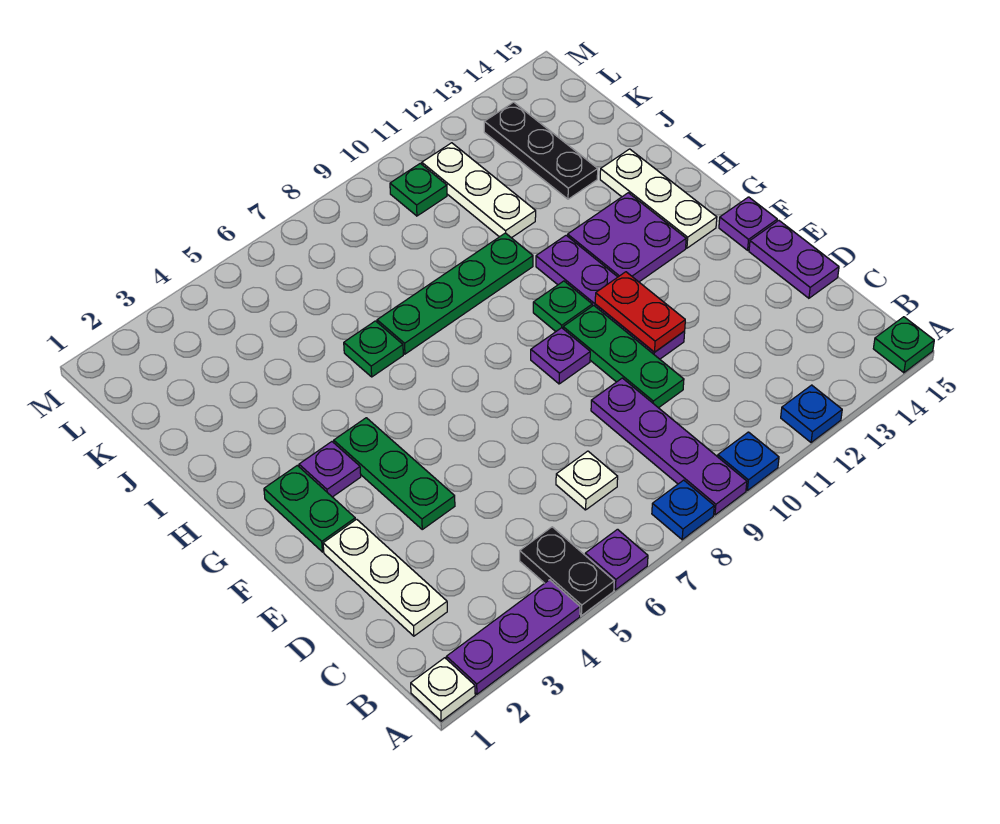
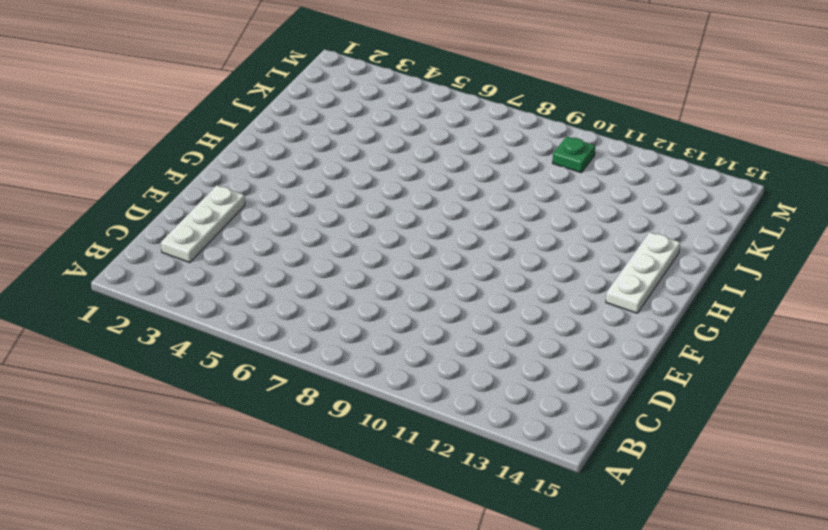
none -> white 1x1 plate [411,658,475,721]
none -> purple 1x3 plate [446,580,580,694]
none -> black 1x2 plate [520,527,614,616]

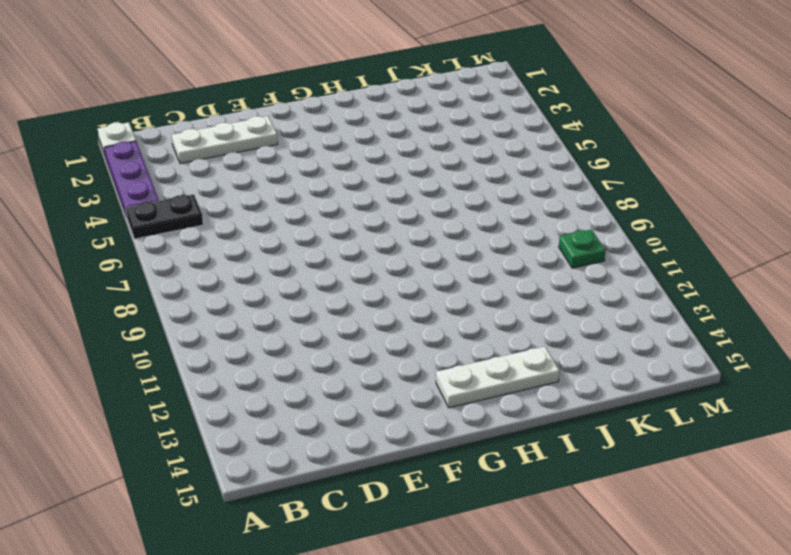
none -> purple 1x1 plate [585,529,648,590]
none -> blue 1x1 plate [652,480,714,540]
none -> purple 1x4 plate [591,378,747,515]

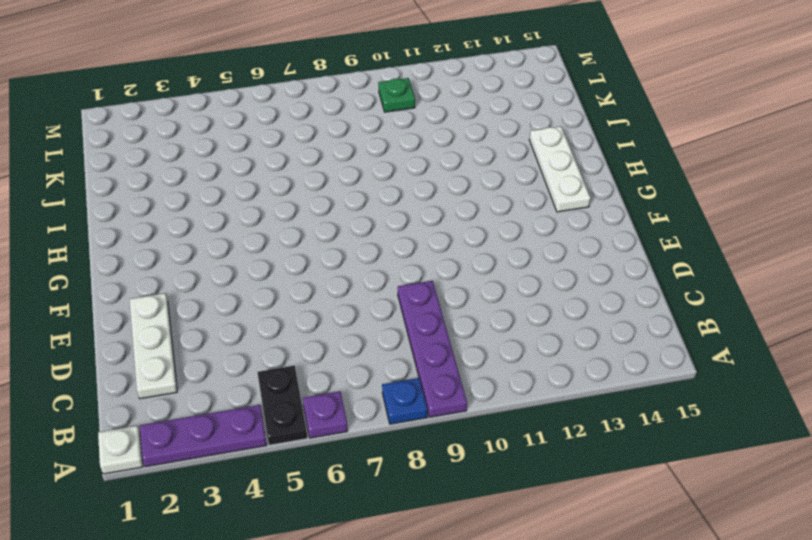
none -> blue 1x1 plate [718,432,779,490]
none -> blue 1x1 plate [781,385,842,443]
none -> green 1x1 plate [873,317,934,373]

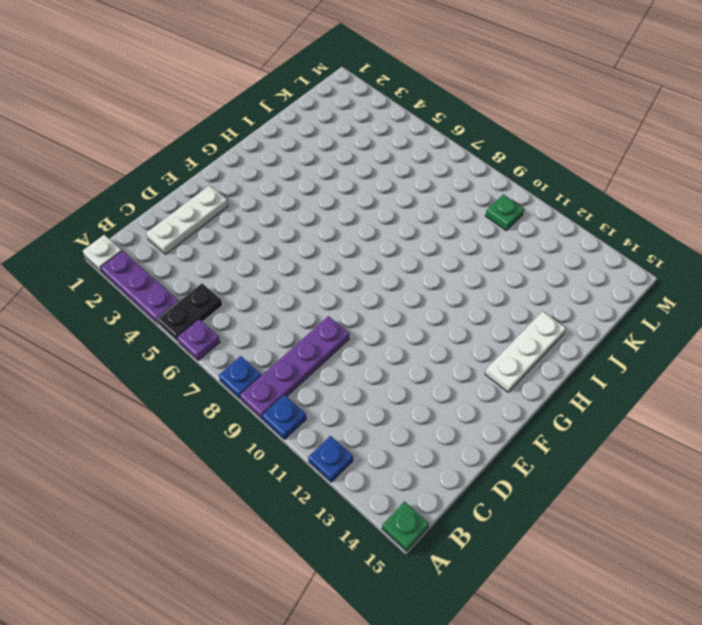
none -> white 1x1 plate [556,451,618,510]
none -> green 1x3 plate [563,305,684,408]
none -> purple 1x2 plate [749,220,839,298]

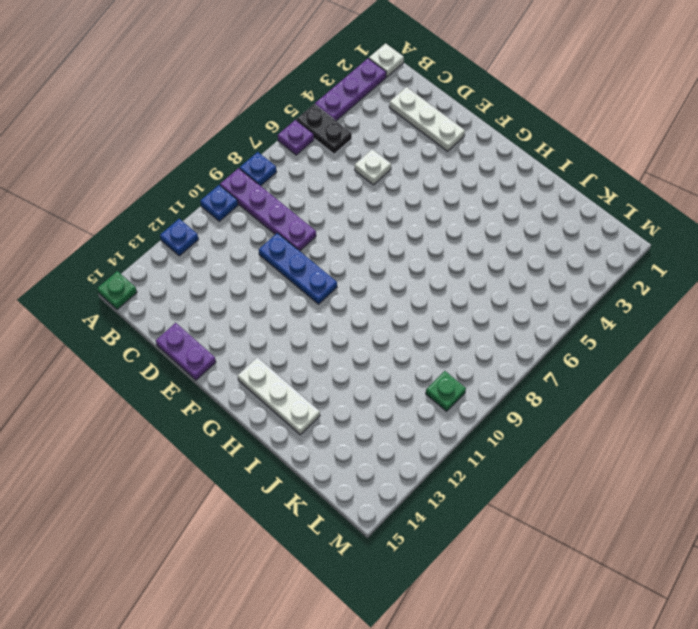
white 1x1 plate [355,149,391,185] -> white 1x1 plate moved to [556,451,618,510]
blue 1x3 plate [259,233,337,304] -> green 1x3 plate [563,305,684,408]
none -> green 1x3 plate [334,418,455,529]
none -> purple 1x4 plate [536,235,685,359]
none -> green 1x2 plate [264,465,355,552]

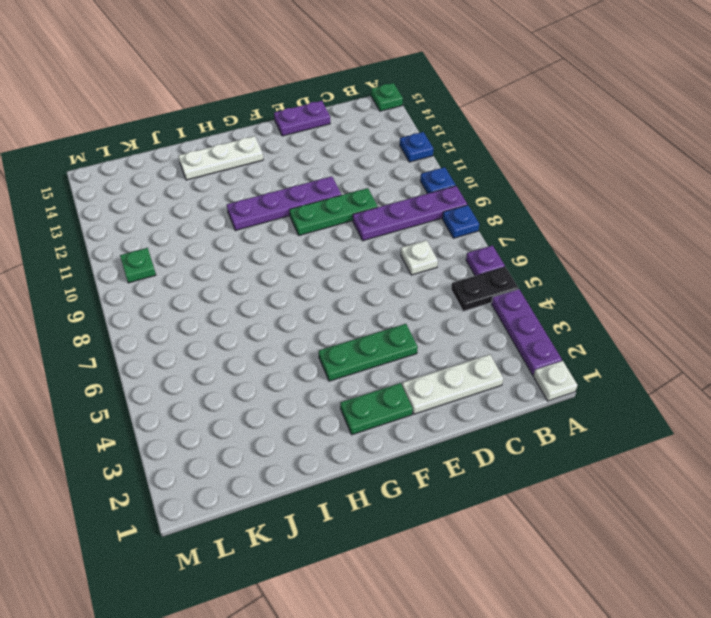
none -> purple 1x1 plate [531,328,590,384]
none -> purple 1x1 plate [719,197,777,250]
none -> purple 1x1 plate [299,442,361,497]

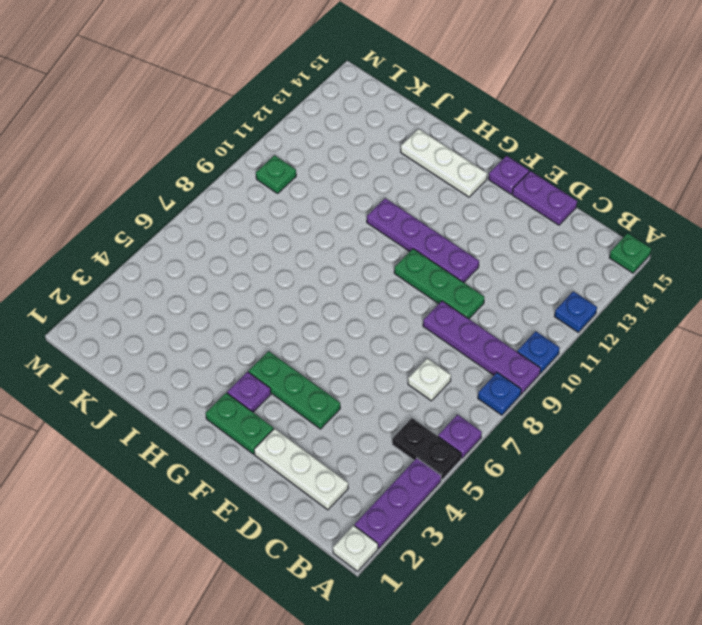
none -> purple 1x1 plate [531,328,590,384]
none -> green 1x1 plate [533,281,592,331]
none -> purple 2x2 plate [568,193,686,282]

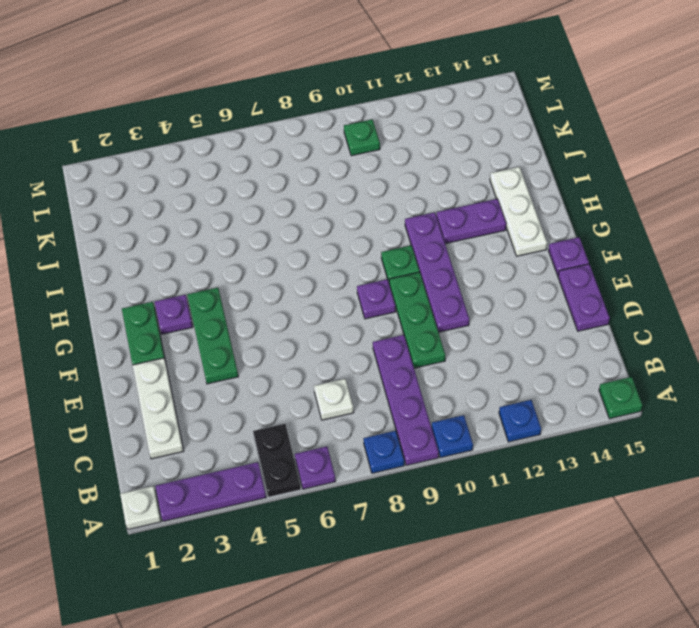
purple 1x2 plate [436,199,506,244] -> purple 2x2 plate [568,193,686,282]
none -> green 1x1 plate [344,321,403,377]
none -> green 1x4 plate [377,233,533,354]
none -> white 1x3 plate [422,143,536,238]

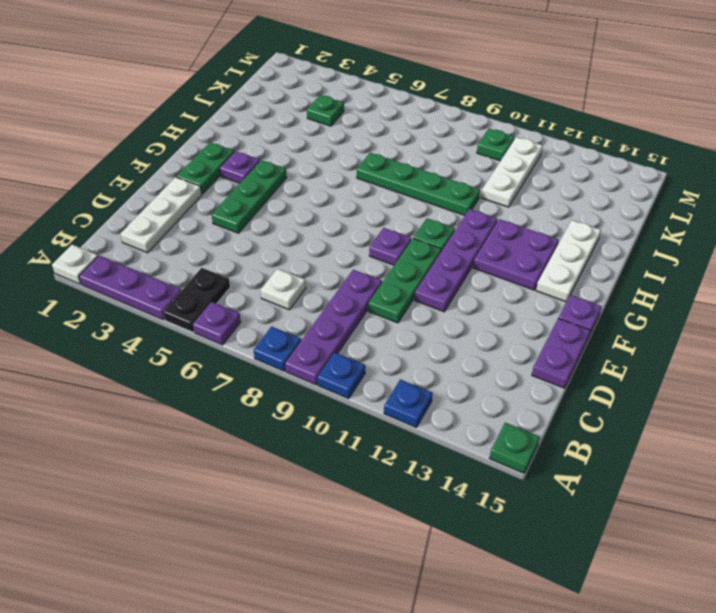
green 1x1 plate [307,95,344,126] -> green 1x1 plate moved to [344,321,403,377]
none -> black 1x3 plate [484,102,598,199]
none -> red 1x2 plate [595,272,685,352]

